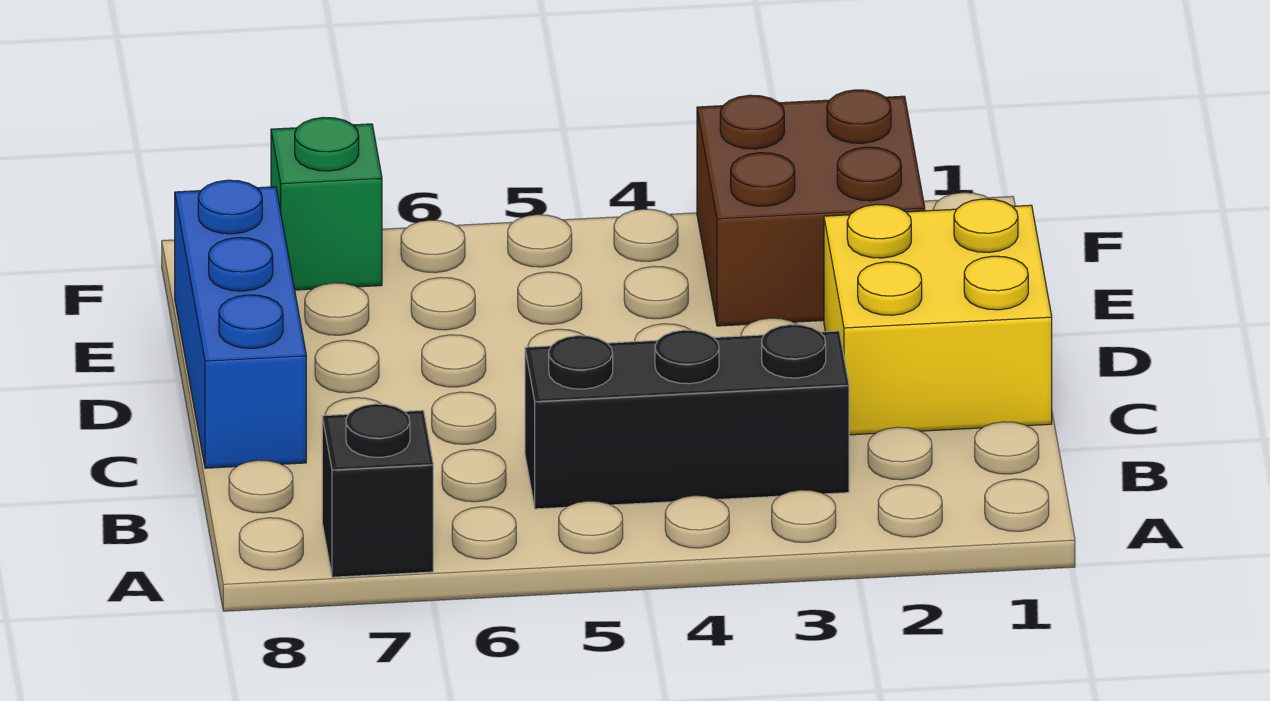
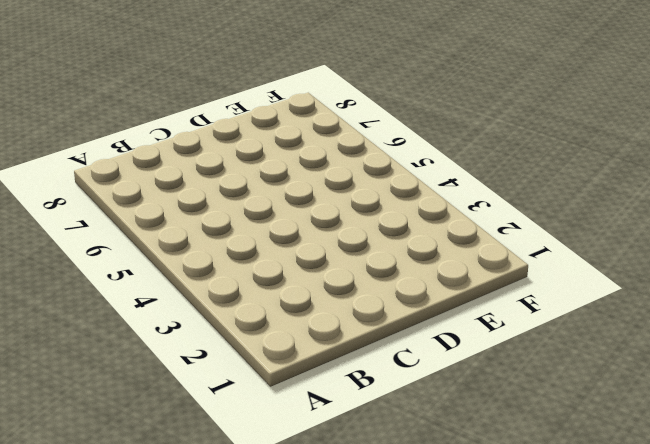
none -> black 1x1 brick [322,404,433,577]
none -> black 1x3 brick [525,325,849,509]

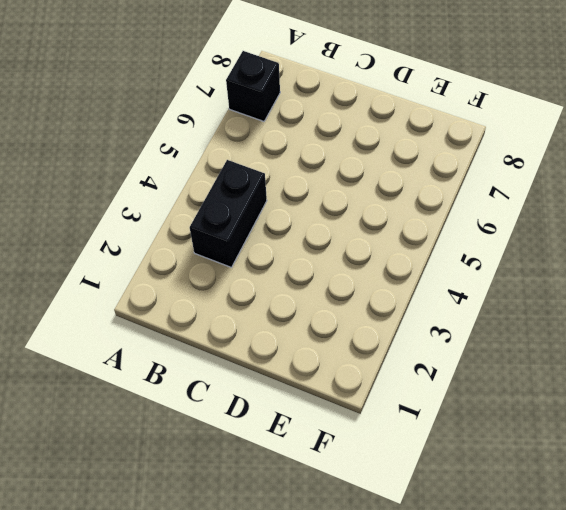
black 1x2 brick [190,160,267,267] -> black 1x3 brick [525,325,849,509]
none -> yellow 2x2 brick [824,199,1052,435]
none -> blue 1x3 brick [175,180,306,468]

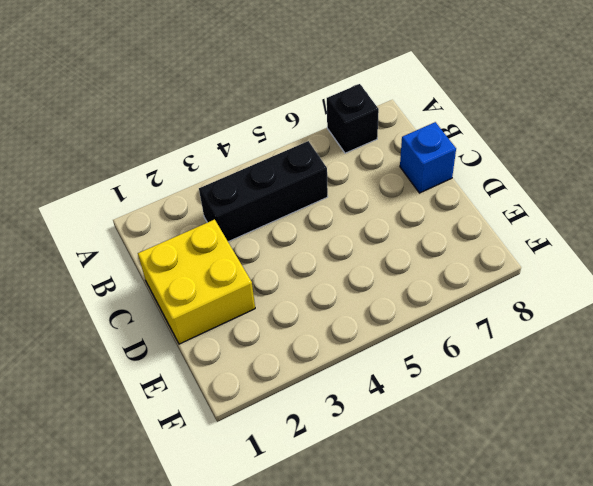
blue 1x1 brick [400,122,456,193] -> blue 1x3 brick [175,180,306,468]
none -> brown 2x2 brick [697,90,925,326]
none -> green 1x1 brick [271,118,382,290]

